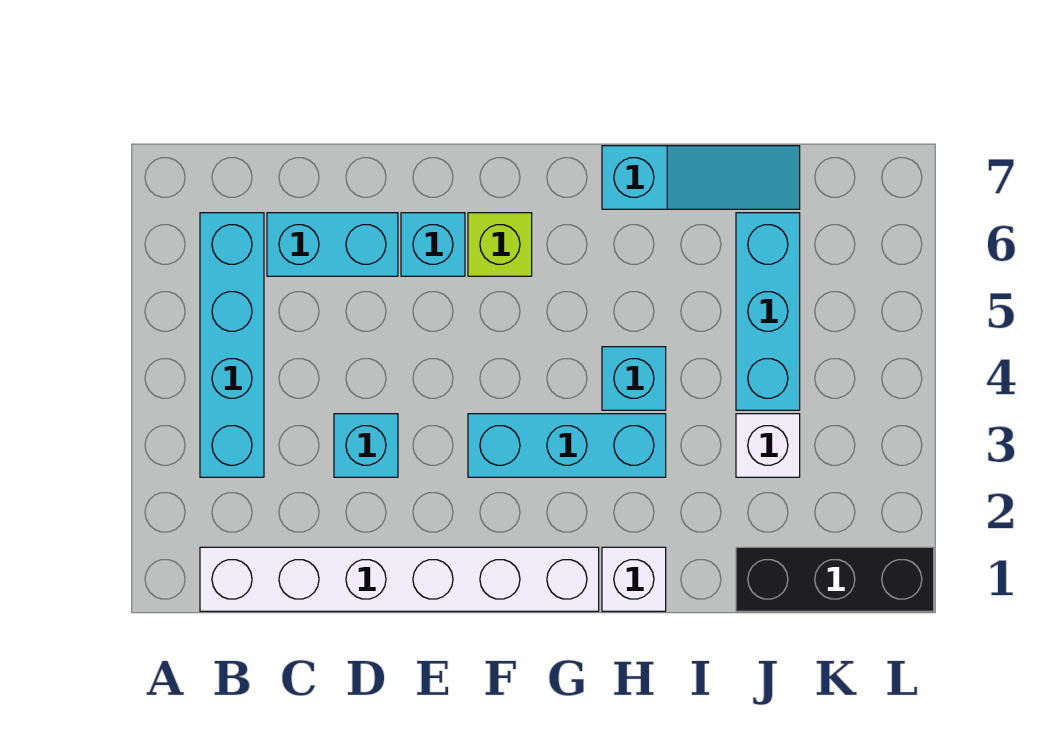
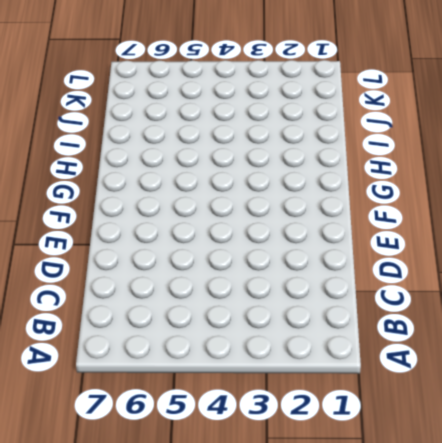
none -> white 1x6 brick [200,547,599,611]
none -> cyan 1x4 brick [200,213,264,477]
none -> cyan 1x2 brick [267,213,398,276]

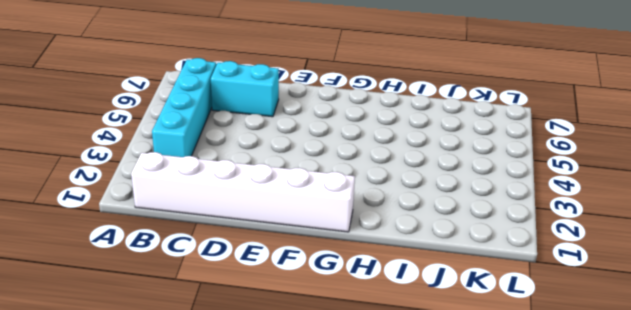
none -> cyan 1x1 brick [334,414,398,477]
none -> cyan 1x1 brick [401,213,465,276]
none -> cyan 1x3 brick [468,414,666,477]

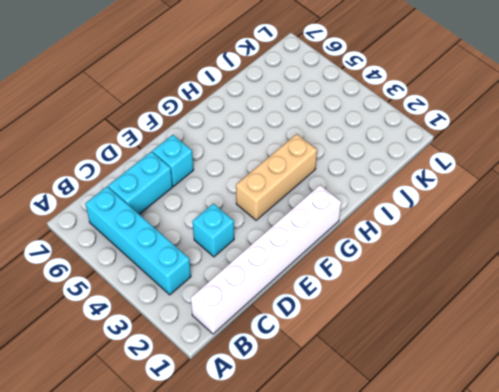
tan 1x3 brick [236,134,317,220] -> cyan 1x3 brick [468,414,666,477]
none -> lime 1x1 brick [468,213,532,276]
none -> white 1x1 brick [602,547,666,611]
none -> cyan 1x1 brick [602,347,666,410]

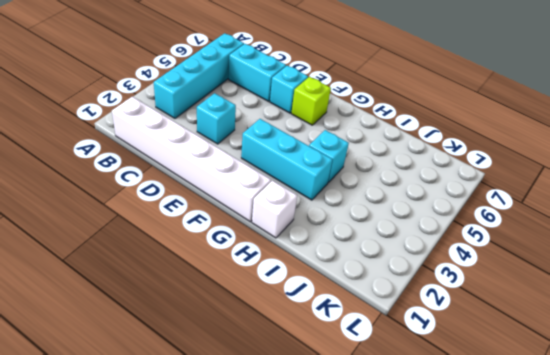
none -> cyan 1x3 slope [602,146,800,209]
none -> black 1x3 brick [736,547,934,611]
none -> white 1x1 brick [736,414,800,477]

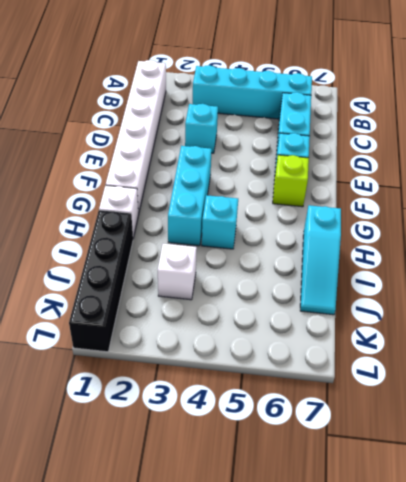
black 1x4 brick [69,210,133,352] -> black 1x3 brick [736,547,934,611]
none -> cyan 1x3 brick [736,213,800,410]

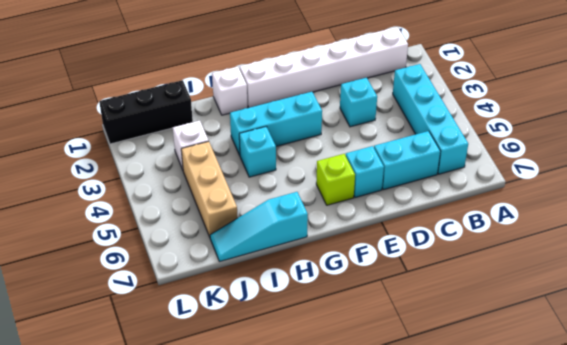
tan 1x3 brick [181,141,238,237] -> cyan 1x3 brick [736,213,800,410]

